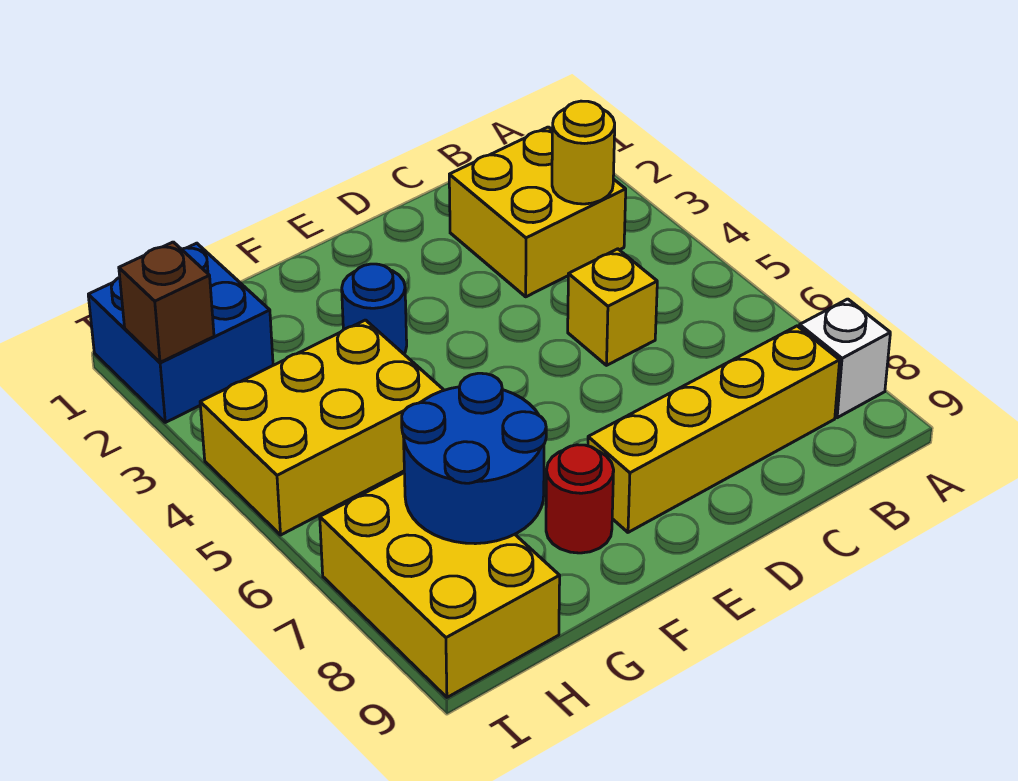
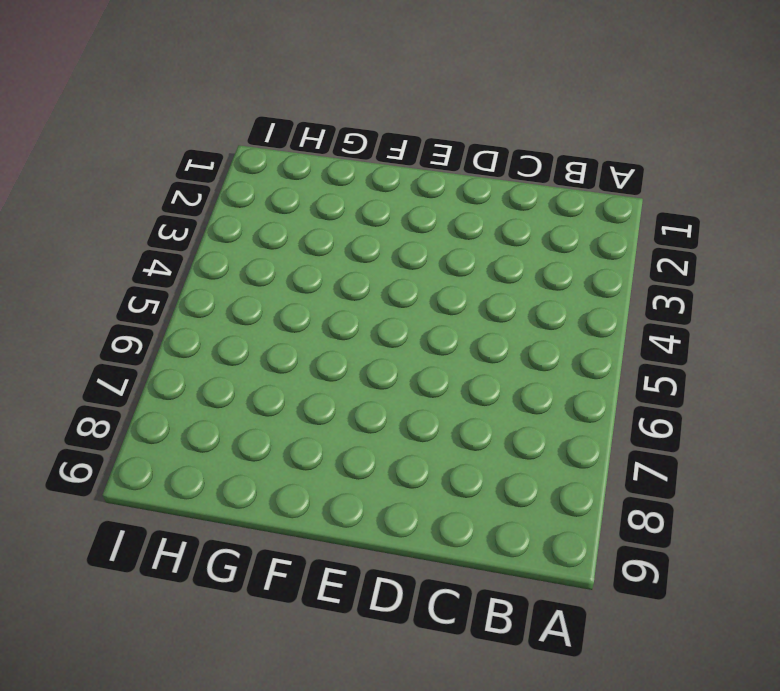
none -> white 1x1 brick [799,299,890,418]
none -> yellow 2x2 brick [449,127,626,297]
none -> yellow 1x4 brick [588,326,840,532]

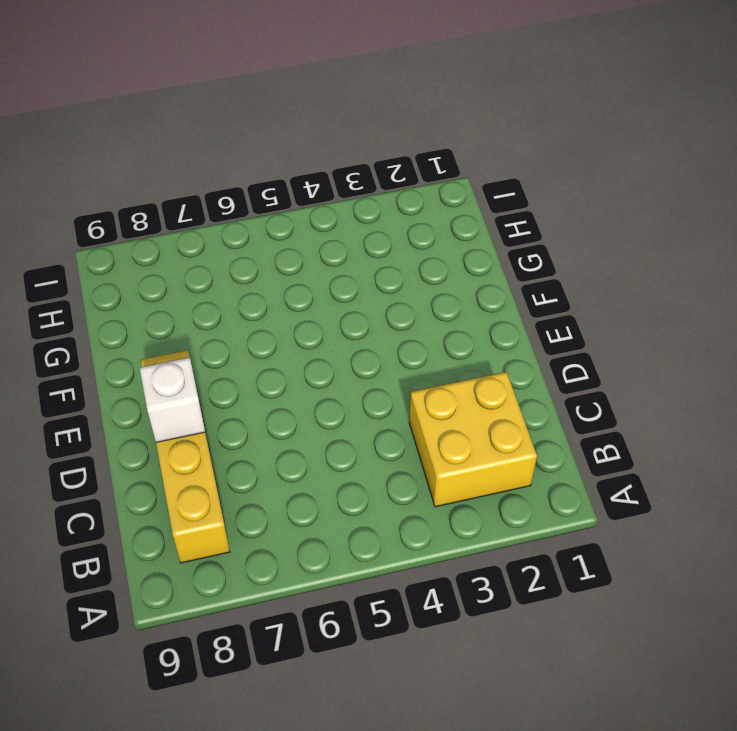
white 1x1 brick [140,358,205,442] -> white 1x1 brick moved to [799,299,890,418]
none -> yellow 1x1 brick [568,249,657,365]
none -> blue 1x1 round brick [342,264,407,354]
none -> red 1x1 round brick [546,445,614,553]

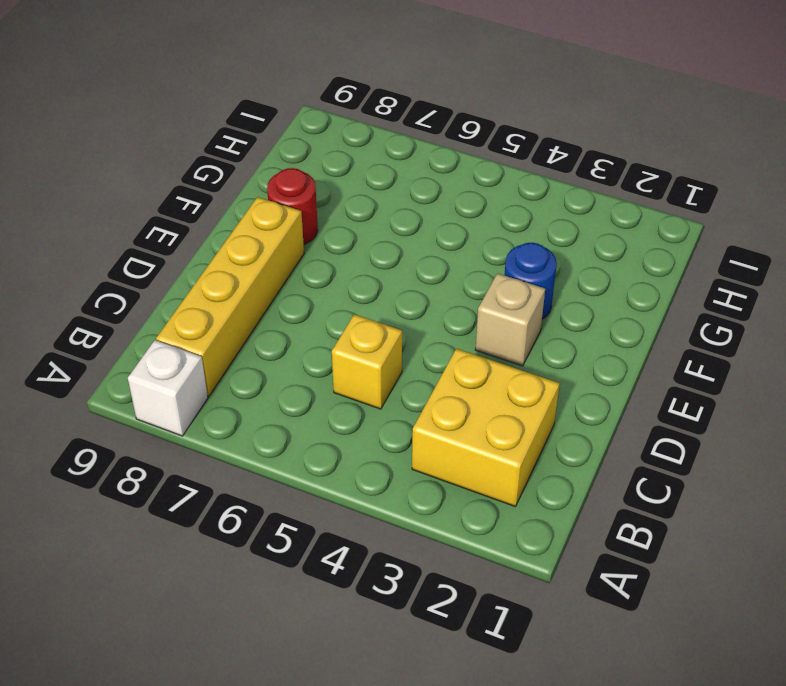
tan 1x1 brick [475,273,545,366] -> none
none -> yellow 2x3 brick [200,320,444,535]
none -> blue 2x2 brick [88,243,273,422]
none -> yellow 2x3 brick [320,473,560,697]

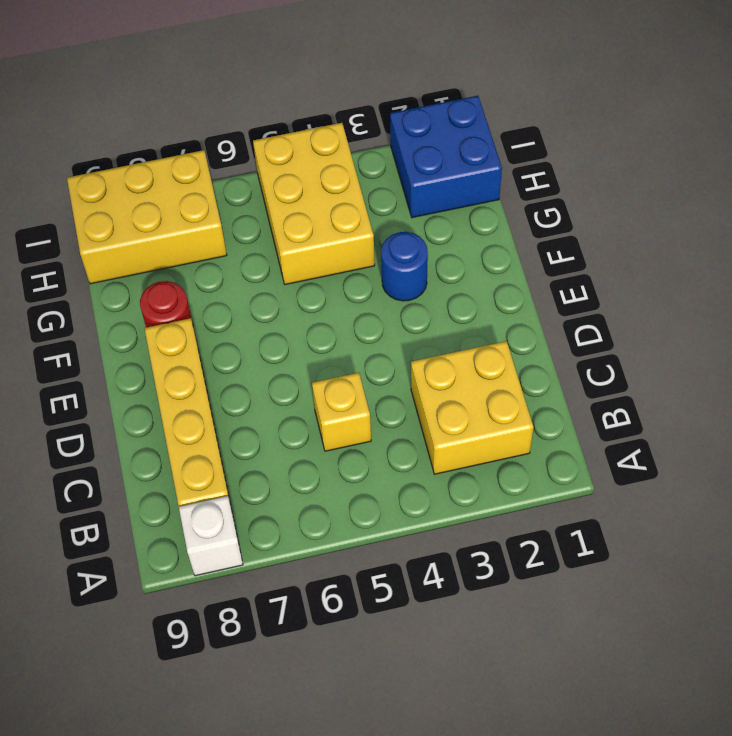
none -> yellow 1x1 round brick [552,101,615,204]
none -> blue 2x2 round brick [402,373,546,544]
none -> brown 1x1 brick [119,242,214,362]

